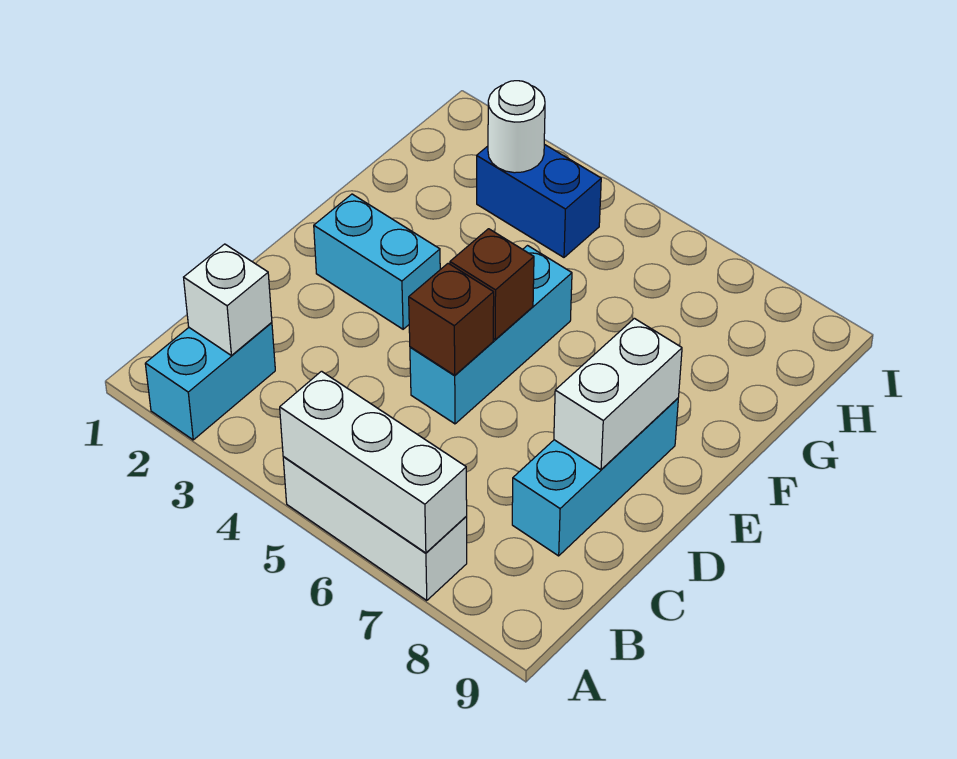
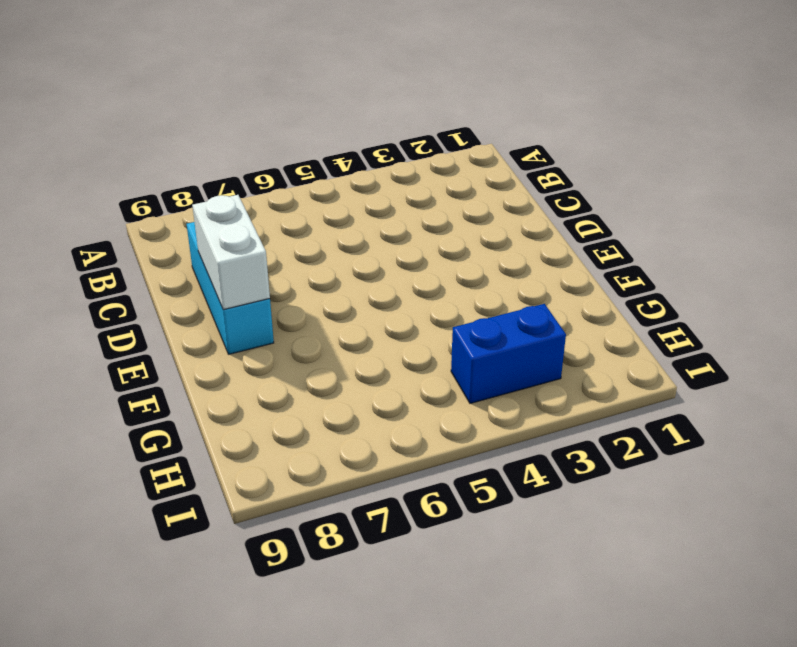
none -> cyan 1x2 brick [145,323,275,440]
none -> white 1x3 brick [283,457,467,601]
none -> cyan 1x3 brick [410,246,572,424]

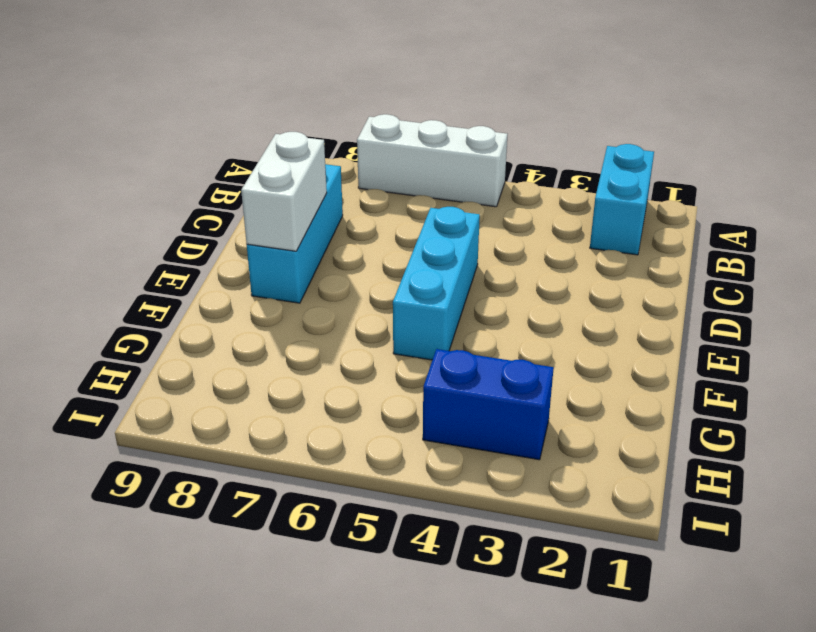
none -> cyan 1x2 brick [314,194,440,329]
none -> white 1x3 brick [280,371,467,553]
none -> white 1x1 brick [184,244,272,355]

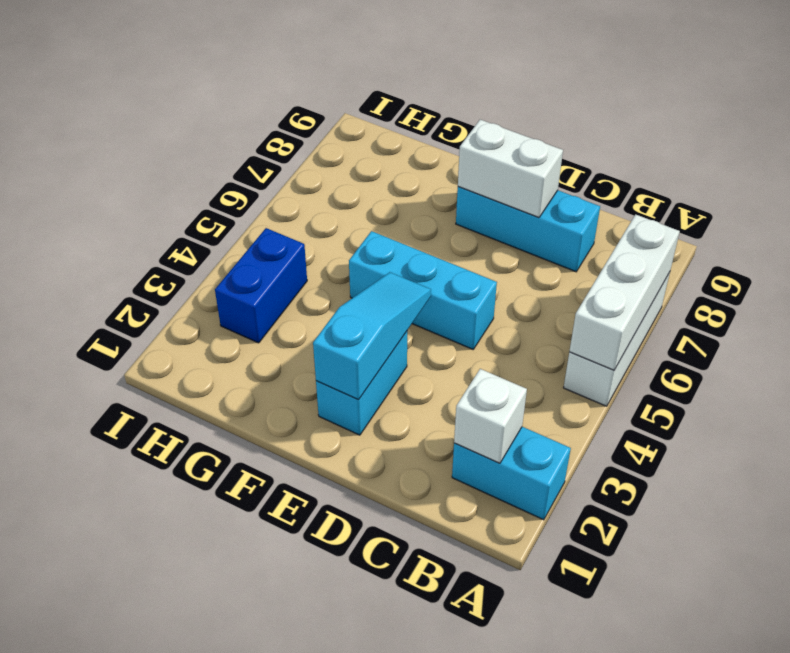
cyan 1x3 slope [313,272,431,400] -> none
none -> brown 1x1 brick [409,263,494,375]
none -> brown 1x1 brick [450,229,534,340]
none -> white 1x1 round brick [488,81,545,173]

